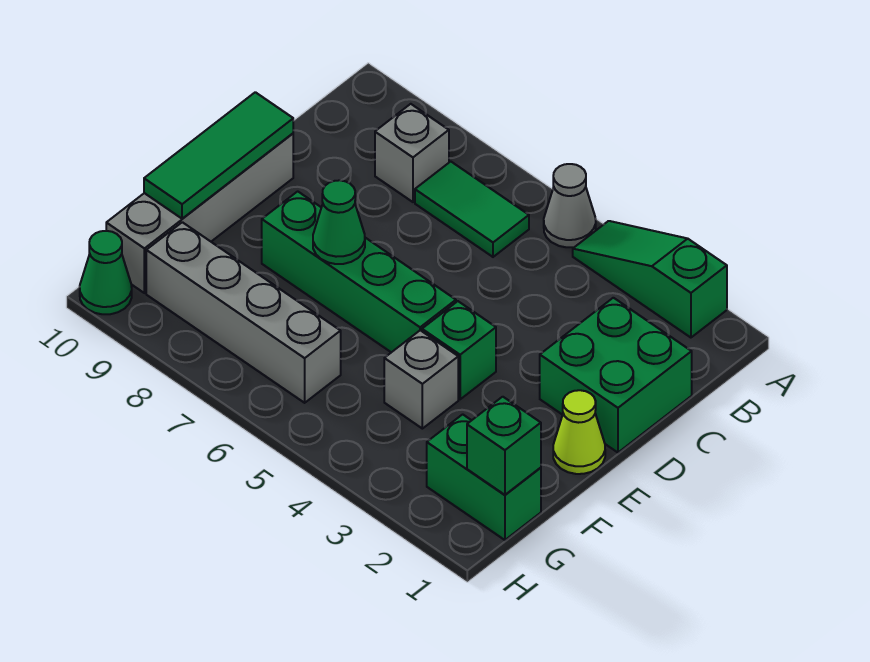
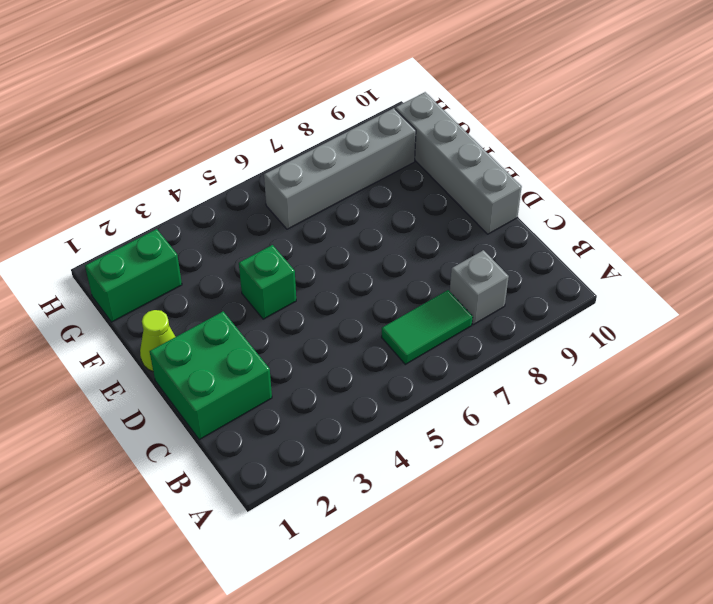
none -> green 1x3 slope [573,221,727,338]
none -> grey 1x1 cone [544,164,596,247]
none -> green 1x4 brick [262,191,456,352]

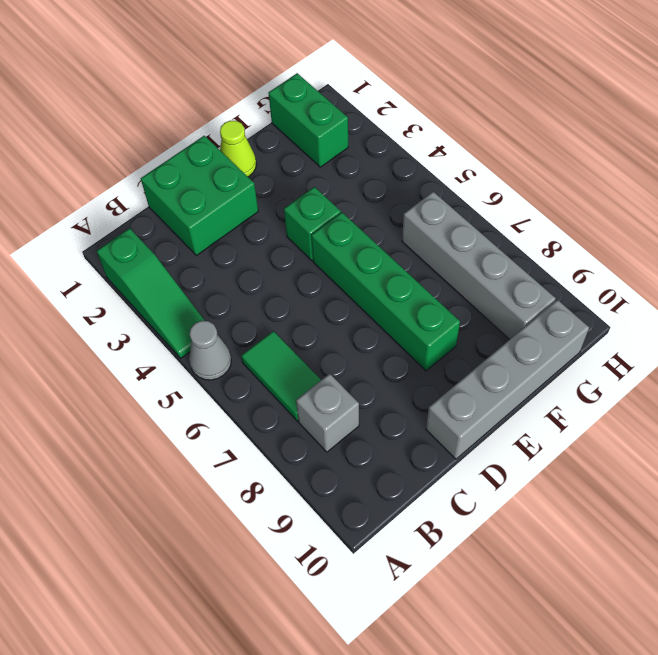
none -> grey 1x1 brick [384,330,458,429]
none -> green 1x1 cone [80,231,132,314]
none -> green 1x3 tile [144,92,293,219]

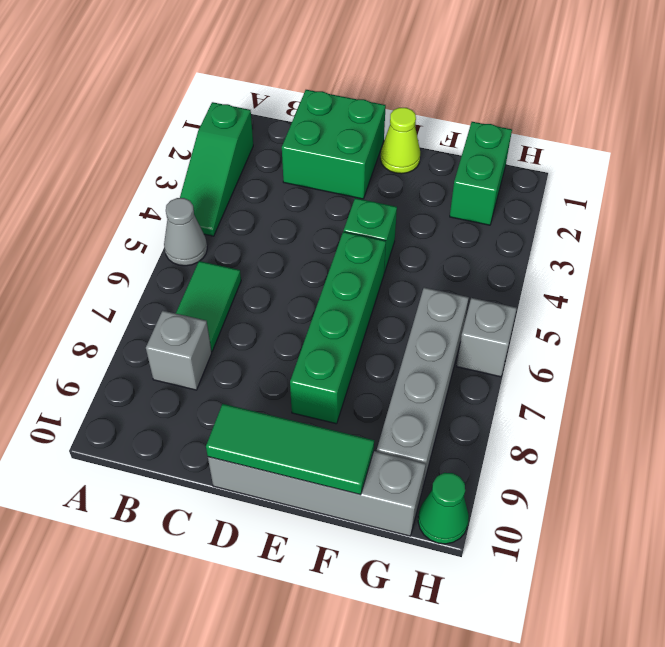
grey 1x1 brick [457,298,517,377] -> grey 1x1 brick moved to [384,330,458,429]
none -> green 1x1 cone [313,180,365,264]
none -> green 1x1 brick [467,397,541,495]

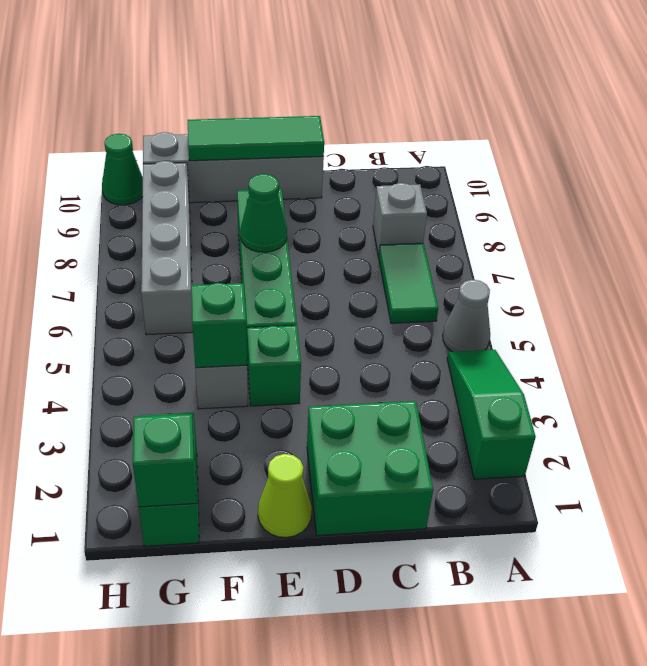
green 1x1 brick [191,283,247,368] -> none

